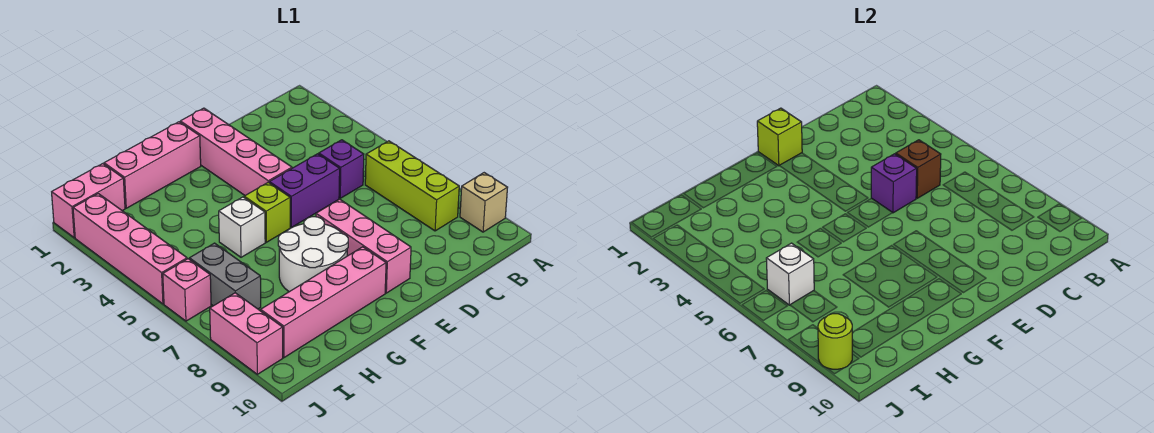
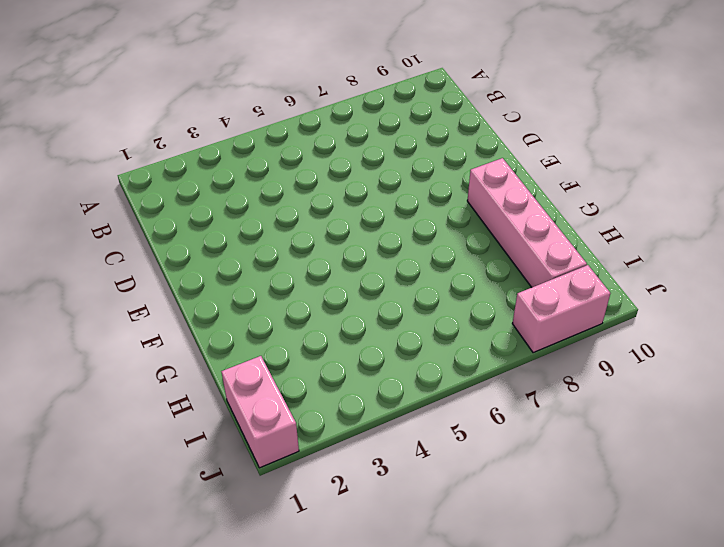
none -> tan 1x1 brick [460,173,508,232]
none -> lime 1x3 brick [365,141,459,231]
none -> purple 1x1 brick [319,140,364,198]

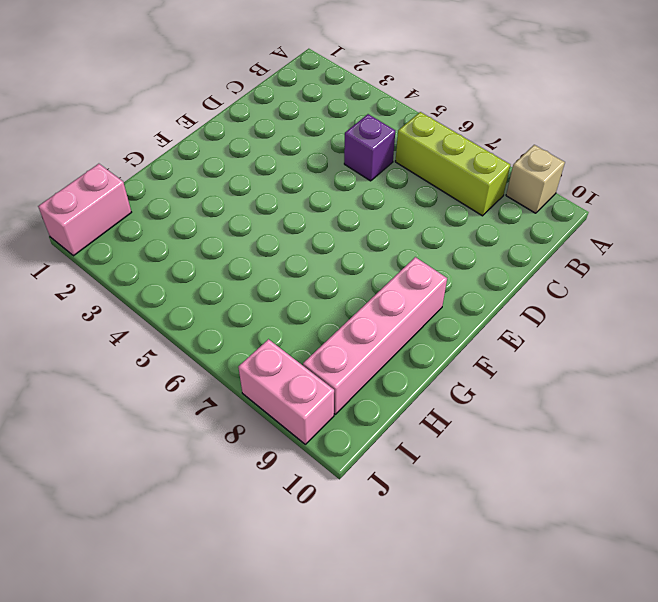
none -> purple 1x2 brick [269,154,340,228]
none -> pink 1x4 brick [180,108,292,195]
none -> pink 1x3 brick [316,199,411,293]

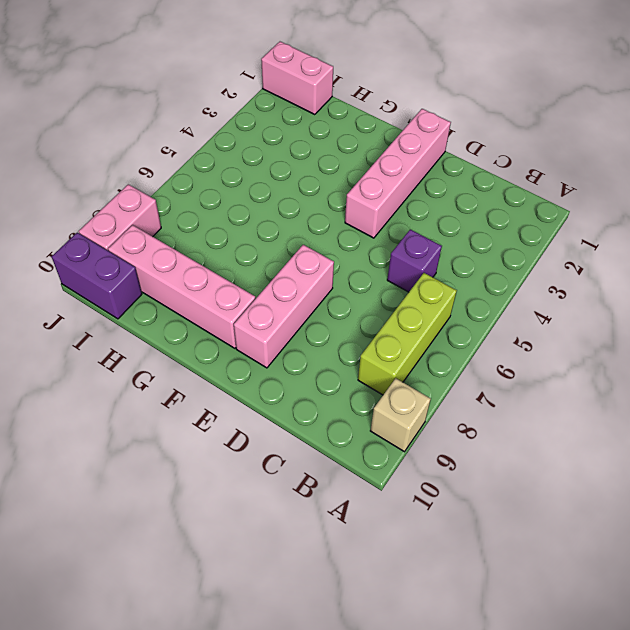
purple 1x2 brick [52,233,142,319] -> purple 1x2 brick moved to [269,154,340,228]
none -> pink 1x3 brick [104,122,201,208]
none -> lime 1x1 brick [244,182,290,242]
none -> white 2x2 round brick [278,217,348,292]

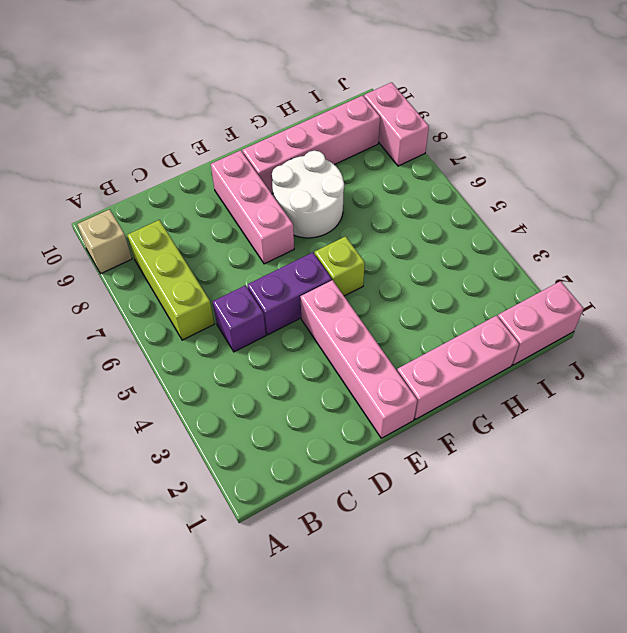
none -> white 1x1 brick [219,197,265,257]
none -> grey 1x2 brick [189,243,261,309]
none -> pink 1x4 brick [73,194,187,304]

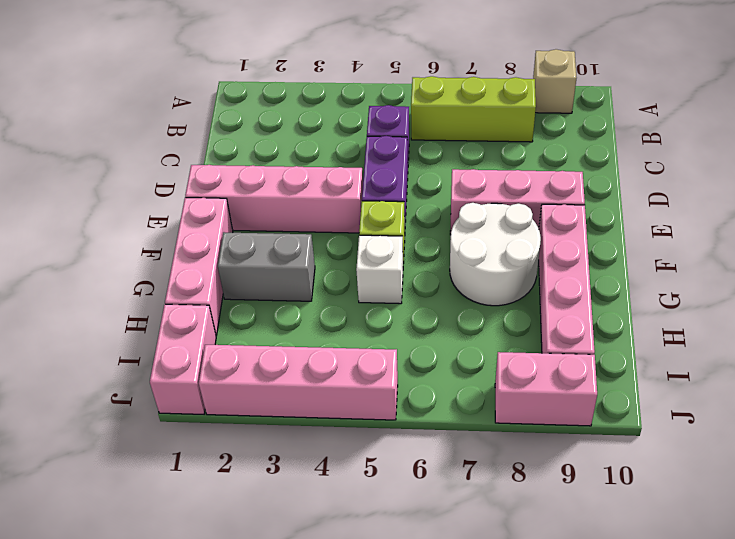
grey 1x2 brick [218,232,315,301] -> grey 1x2 brick moved to [189,243,261,309]
none -> pink 1x1 brick [163,259,211,321]
none -> brown 1x1 brick [896,140,941,198]
none -> purple 1x1 brick [871,154,917,213]

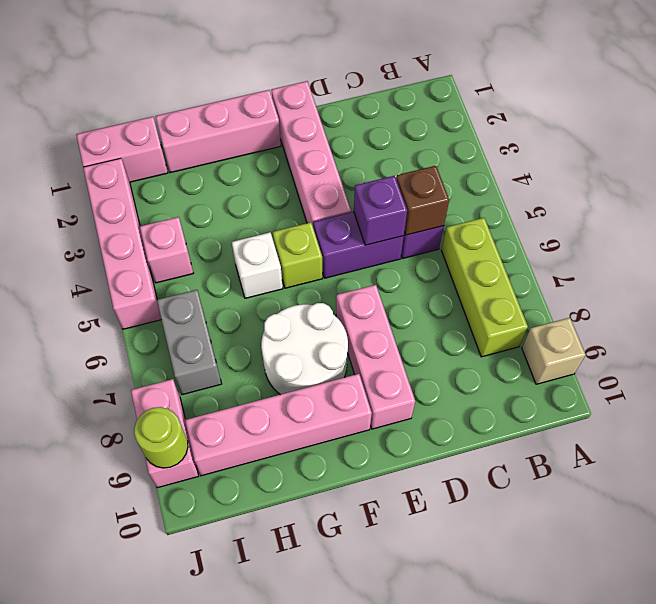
pink 1x1 brick [140,217,193,283] -> pink 1x1 brick moved to [163,259,211,321]
none -> lime 1x1 brick [757,108,802,166]
none -> white 1x1 brick [766,243,814,305]

